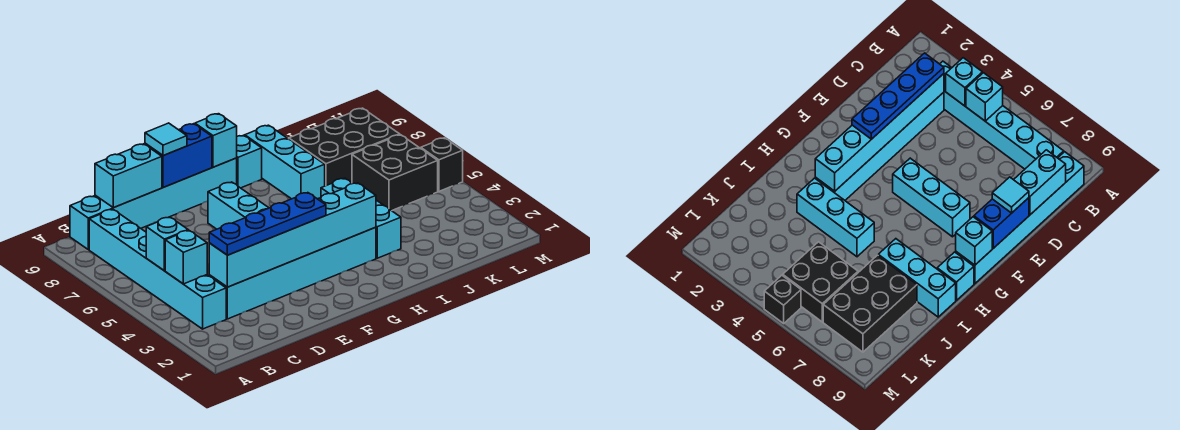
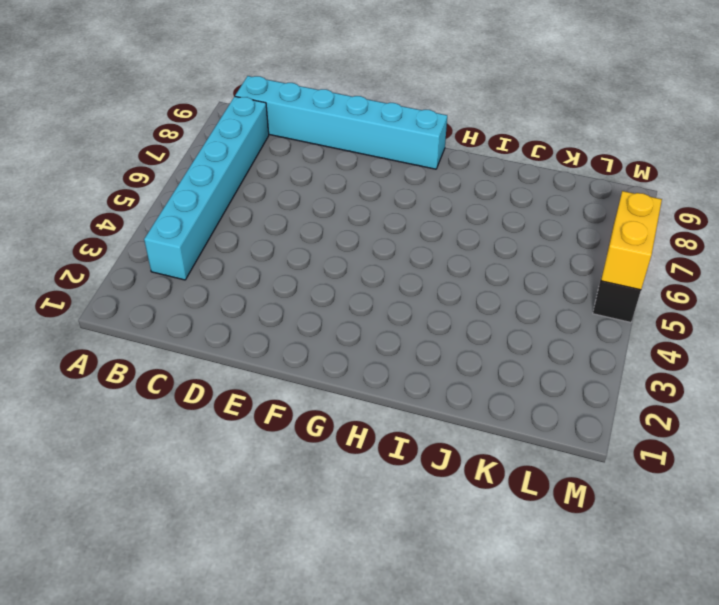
yellow 1x2 brick [601,191,662,290] -> none
none -> cyan 1x6 brick [209,227,376,319]
none -> cyan 1x3 brick [208,182,268,229]
none -> cyan 1x1 brick [237,135,262,188]

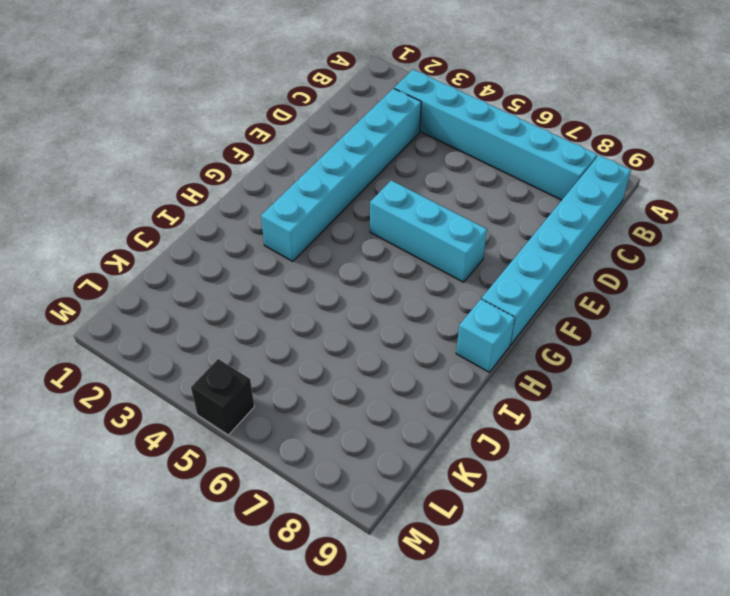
none -> cyan 1x3 brick [321,178,401,258]
none -> cyan 1x3 brick [245,125,325,199]
none -> black 2x3 brick [289,108,400,186]

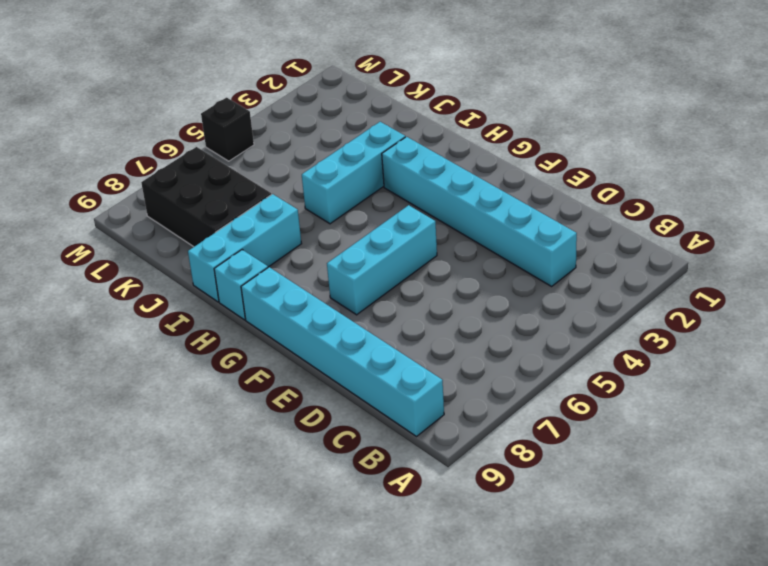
none -> cyan 1x6 brick [89,209,226,329]
none -> black 2x2 brick [352,135,438,211]
none -> cyan 1x1 brick [165,230,207,284]

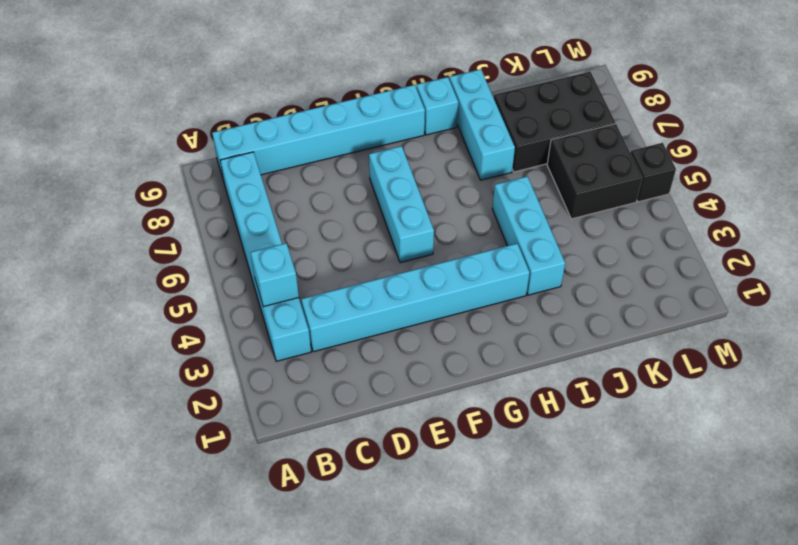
none -> cyan 1x1 brick [146,217,188,271]
none -> cyan 1x6 brick [209,183,376,287]
none -> cyan 1x2 brick [95,144,162,208]

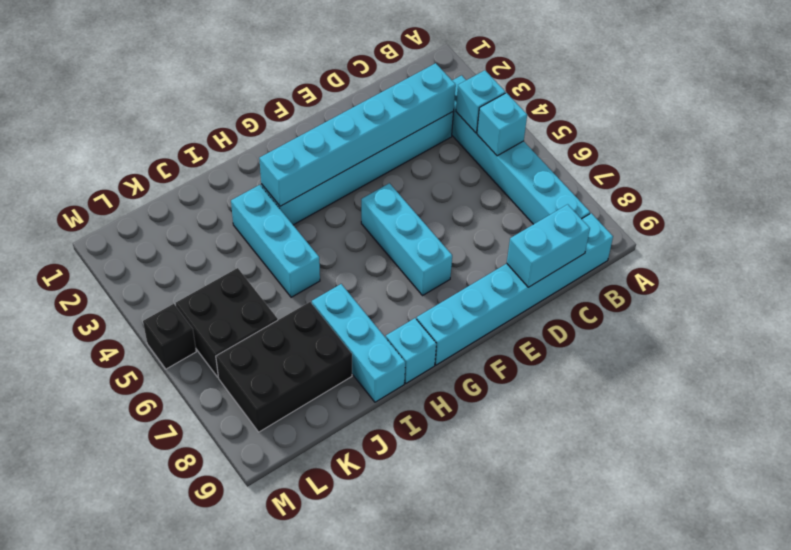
none -> blue 1x2 brick [145,124,212,188]
none -> cyan 1x1 brick [195,114,237,167]
none -> blue 1x4 plate [209,193,326,255]

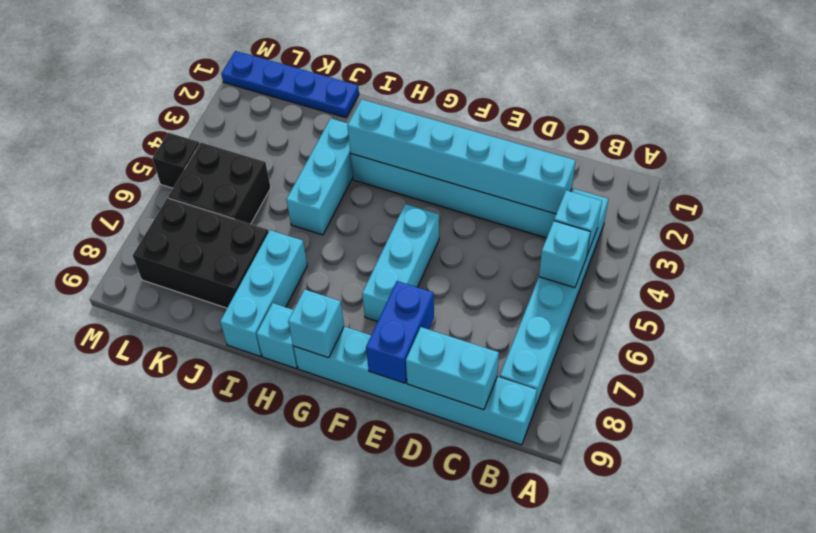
blue 1x2 brick [366,281,434,383] -> blue 1x2 brick turned to [145,124,212,188]
blue 1x4 plate [221,51,359,118] -> blue 1x4 plate moved to [209,193,326,255]
none -> cyan 1x1 tile [145,123,187,156]

